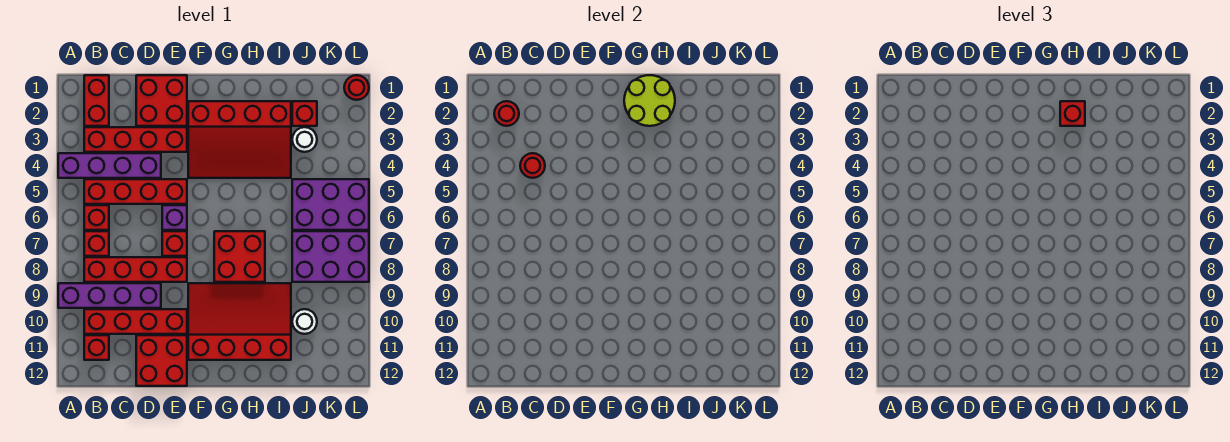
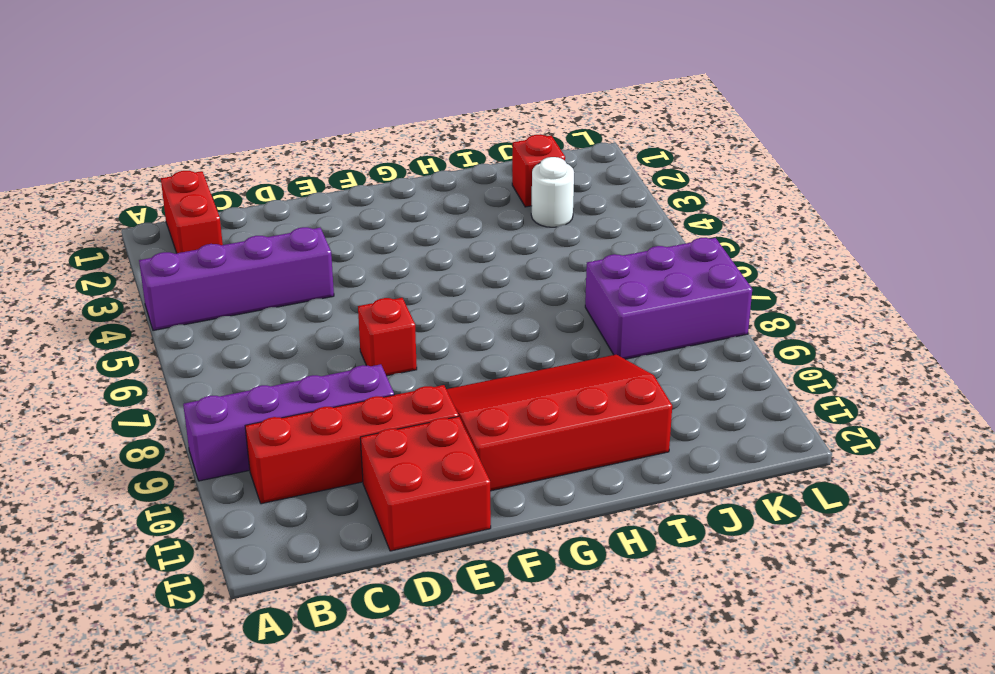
none -> red 1x4 brick [84,127,187,152]
none -> red 1x4 brick [84,179,187,204]
none -> red 1x1 brick [84,205,109,230]

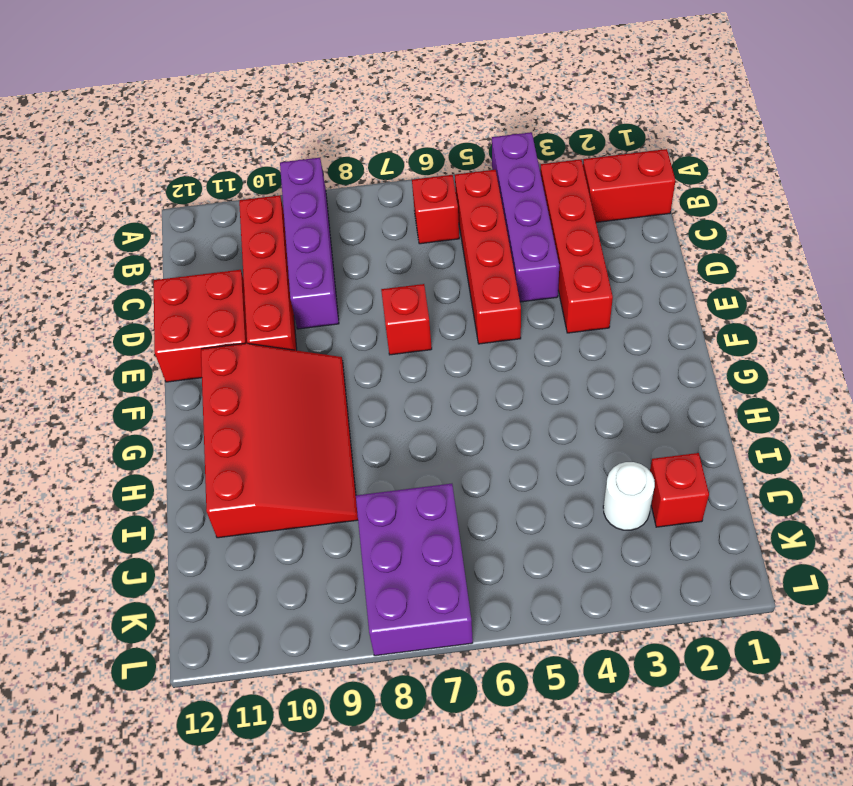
none -> red 1x1 brick [84,231,109,256]
none -> red 1x4 brick [84,257,187,282]
none -> red 1x1 brick [84,335,109,360]

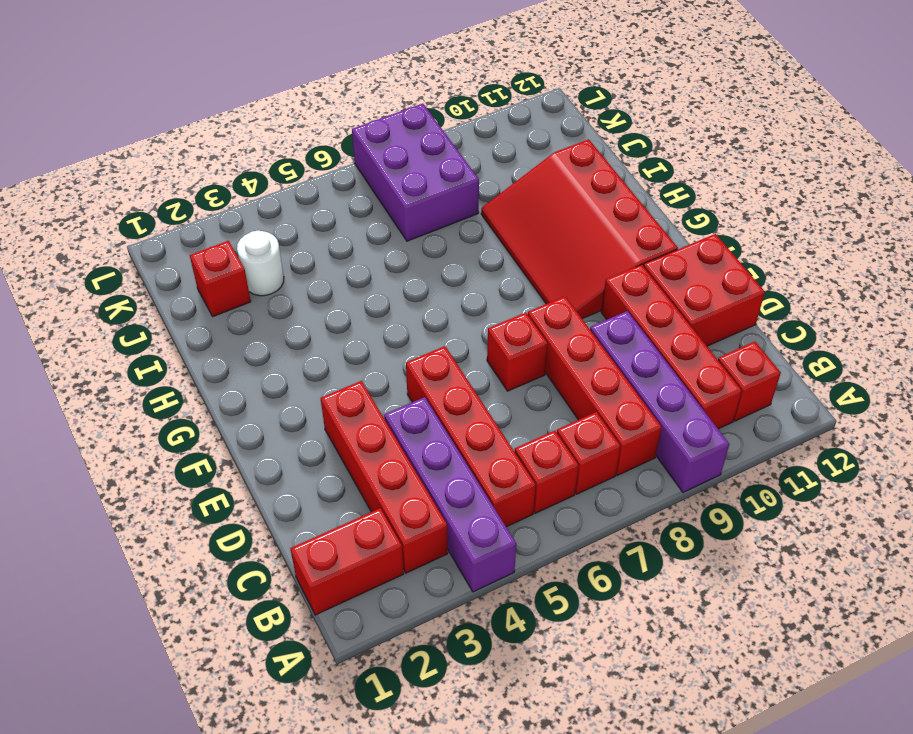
none -> red 2x2 brick [136,75,187,126]
none -> purple 1x1 brick [162,205,187,230]
none -> red 3x4 slope [188,101,291,178]

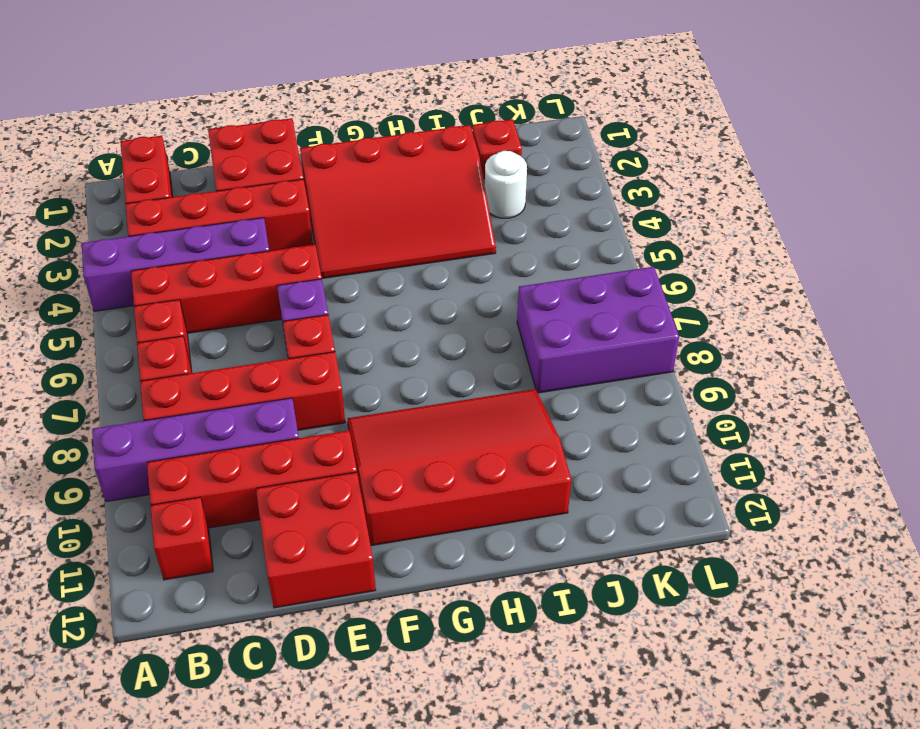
none -> red 2x2 brick [214,231,265,282]
none -> purple 2x3 brick [292,179,369,230]
none -> white 1x1 round brick [292,309,317,334]

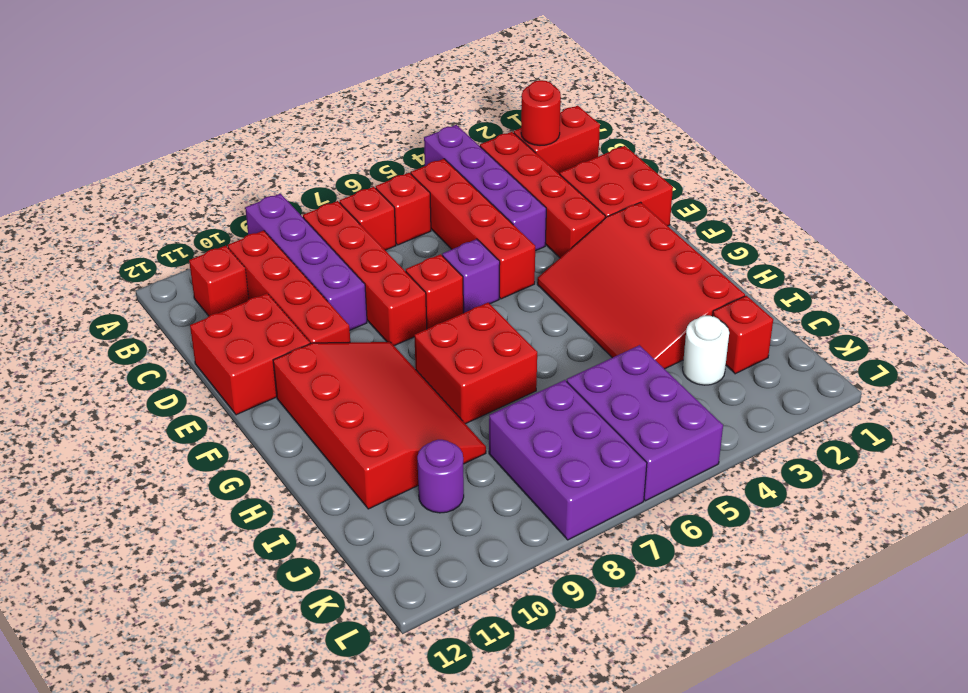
purple 1x1 round brick [417,440,464,513] -> white 1x1 round brick [292,309,317,334]
none -> red 1x1 round brick [344,75,369,100]
none -> red 1x1 round brick [520,153,545,178]
none -> lime 2x2 round brick [624,75,675,126]

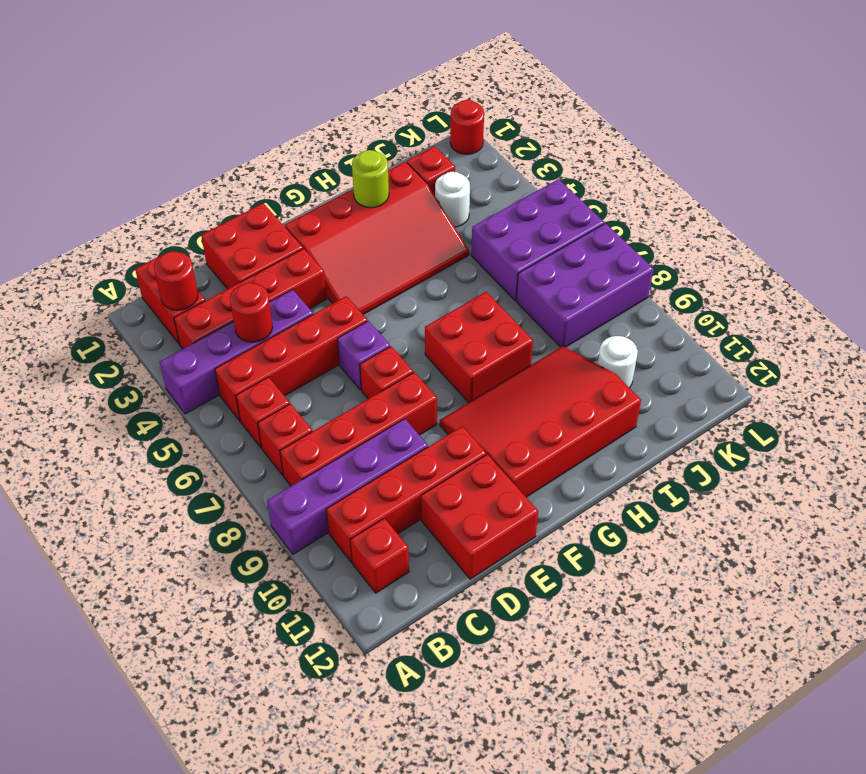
lime 1x1 round brick [352,150,389,208] -> lime 2x2 round brick [624,75,675,126]
none -> red 1x1 brick [1060,101,1085,126]

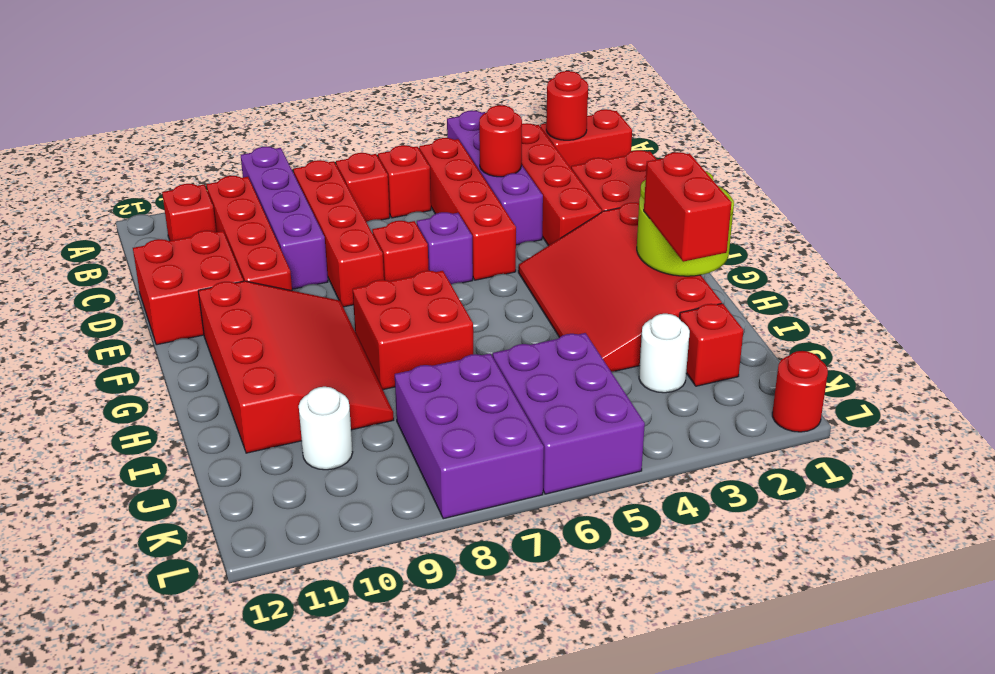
red 1x2 brick [644,152,732,262] -> red 1x1 brick [1060,101,1085,126]

